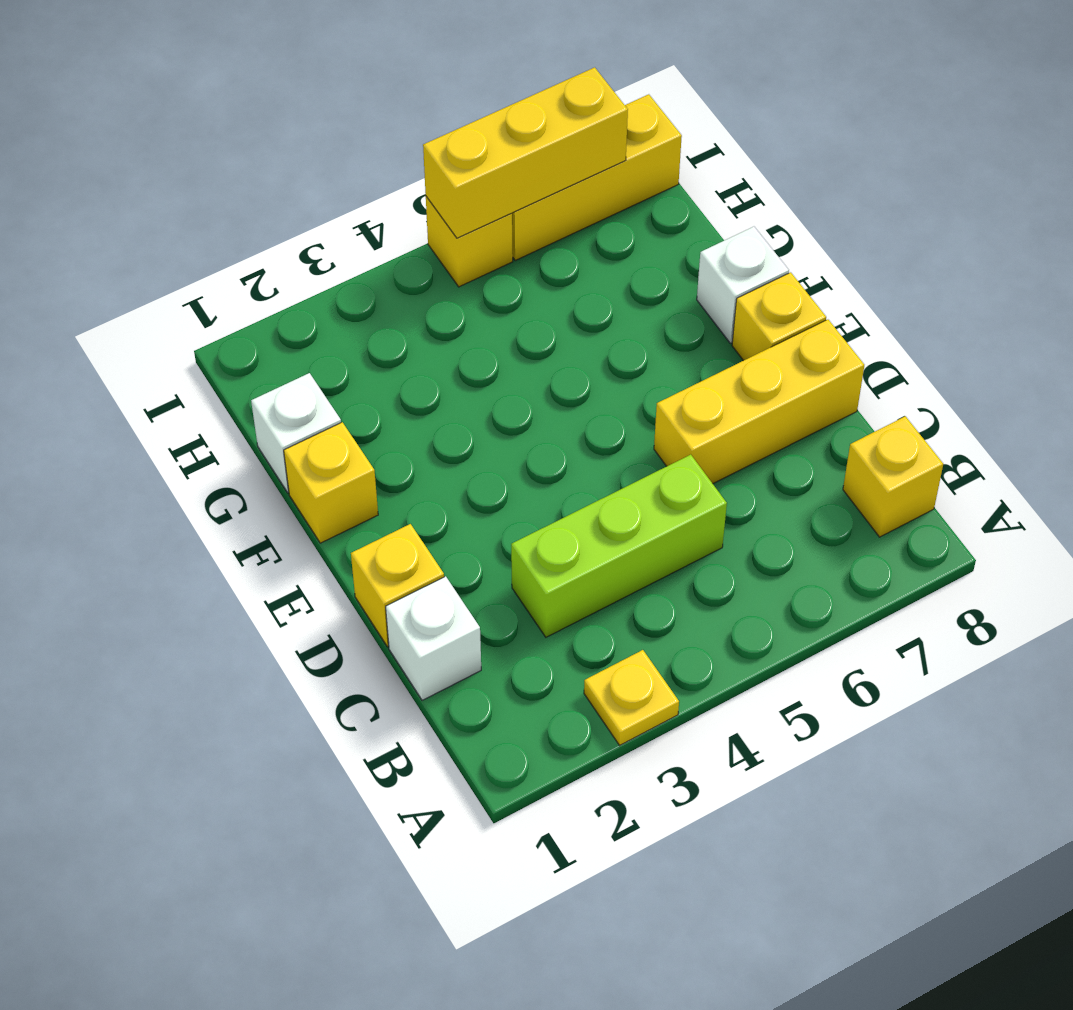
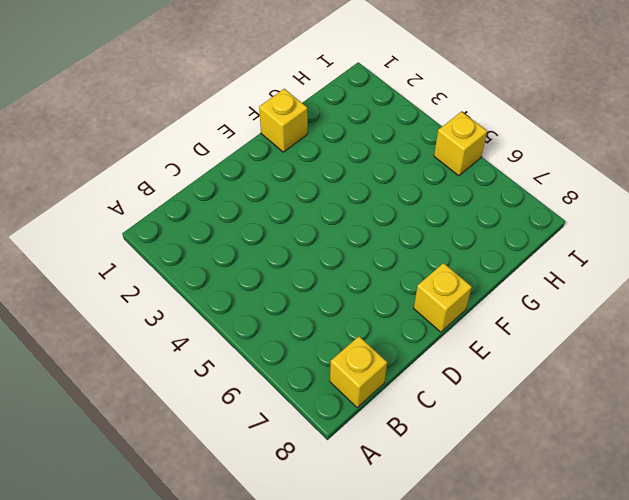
none -> yellow 1x1 plate [584,650,679,745]
none -> white 1x1 brick [386,576,481,700]
none -> lime 1x3 brick [511,455,727,637]

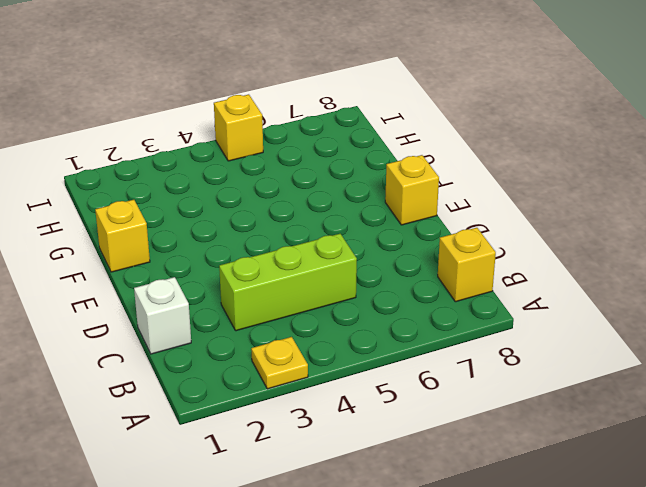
none -> yellow 1x1 brick [351,524,444,647]
none -> yellow 1x3 brick [654,320,864,484]
none -> white 1x1 brick [697,227,789,343]

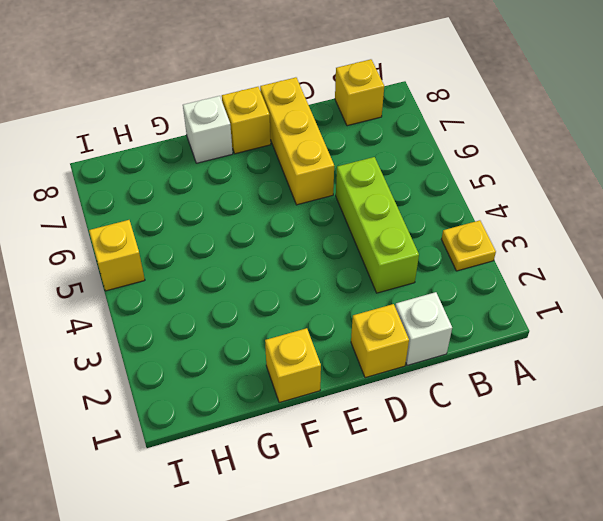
none -> white 1x1 brick [251,373,341,493]
none -> yellow 1x3 brick [512,94,682,260]
none -> yellow 1x3 brick [423,67,628,238]

